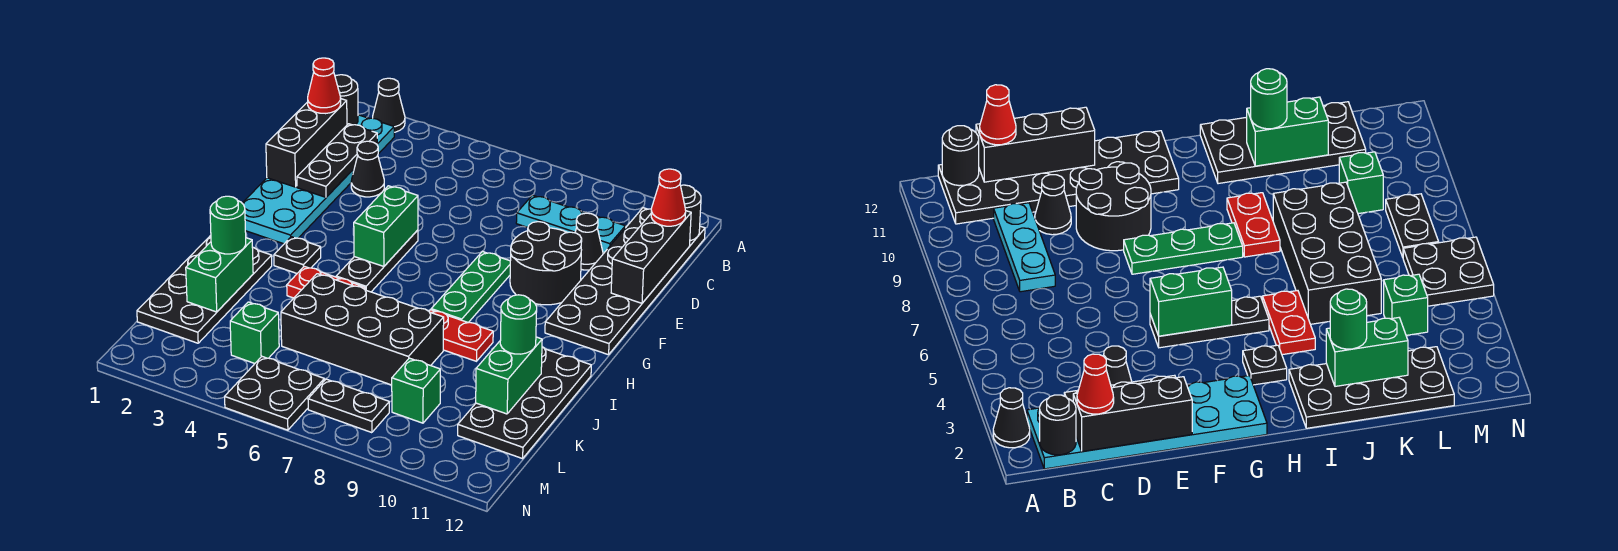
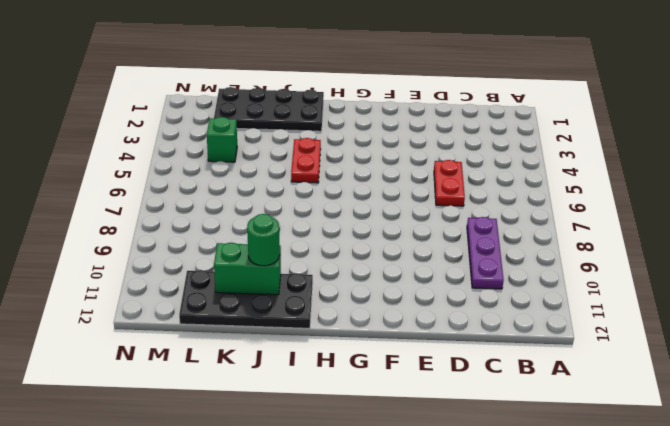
purple 1x3 plate [467,217,504,289] -> cyan 1x3 plate [516,195,625,253]
red 1x2 plate [434,160,465,206] -> red 1x2 plate moved to [429,310,493,361]
none -> black 1x1 cone [373,78,405,132]
none -> cyan 2x6 plate [242,115,394,244]
none -> black 2x6 plate [545,208,705,355]
none -> black 1x1 cone [351,141,384,197]

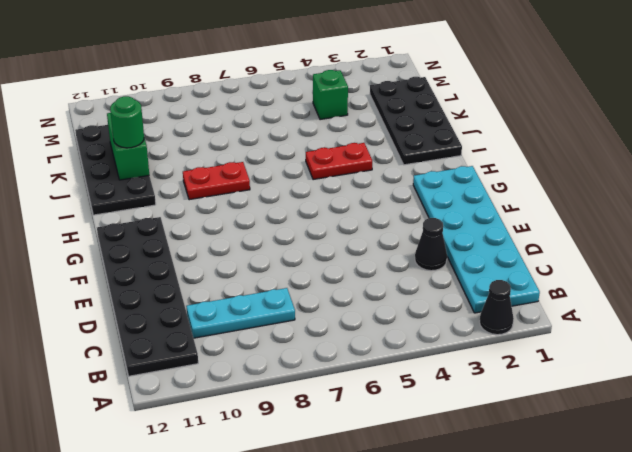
none -> black 1x1 cone [575,213,603,270]
none -> black 2x2 round brick [510,222,582,305]
none -> black 1x3 plate [336,230,418,292]
none -> green 1x3 plate [431,251,510,323]

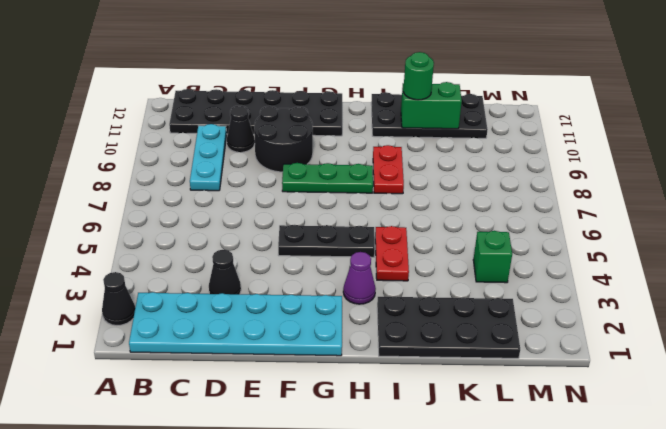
purple 1x1 cone [343,252,376,304] -> black 1x1 plate [274,237,321,273]
none -> black 2x4 brick [281,274,444,385]
none -> green 1x1 brick [392,358,440,423]
none -> black 2x2 plate [225,357,324,430]
none -> black 1x2 plate [308,379,389,433]

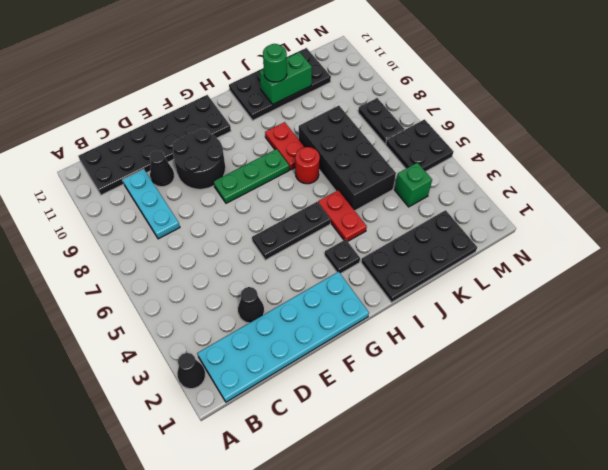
red 1x1 round brick [295,147,320,184] -> none
none -> green 1x1 brick [392,358,440,423]
none -> black 1x1 round brick [335,75,358,125]
none -> black 1x1 round brick [681,185,701,241]
none -> black 1x3 brick [266,99,347,187]

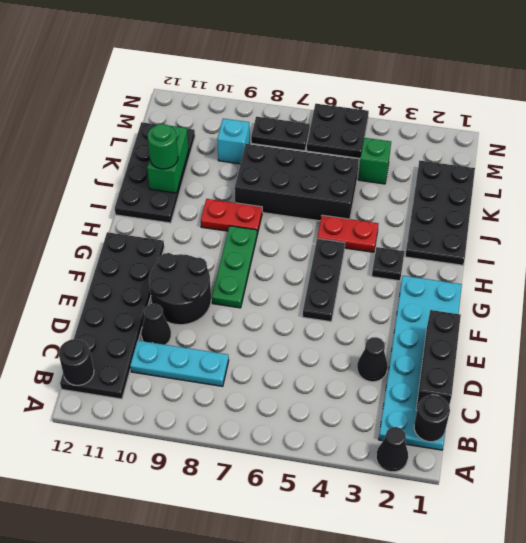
cyan 1x1 brick [217,119,250,164] -> green 1x1 brick [392,358,440,423]
none -> black 1x3 plate [297,124,377,197]
none -> black 1x3 brick [611,211,691,303]
none -> green 1x2 brick [354,186,418,267]
none -> green 1x2 brick [186,238,253,312]

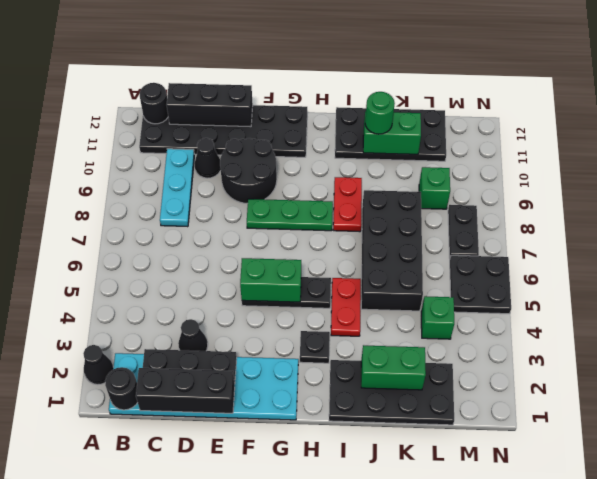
none -> red 1x1 cone [308,58,341,114]
none -> red 1x1 cone [651,169,686,226]
none -> green 1x1 round brick [210,196,246,254]

